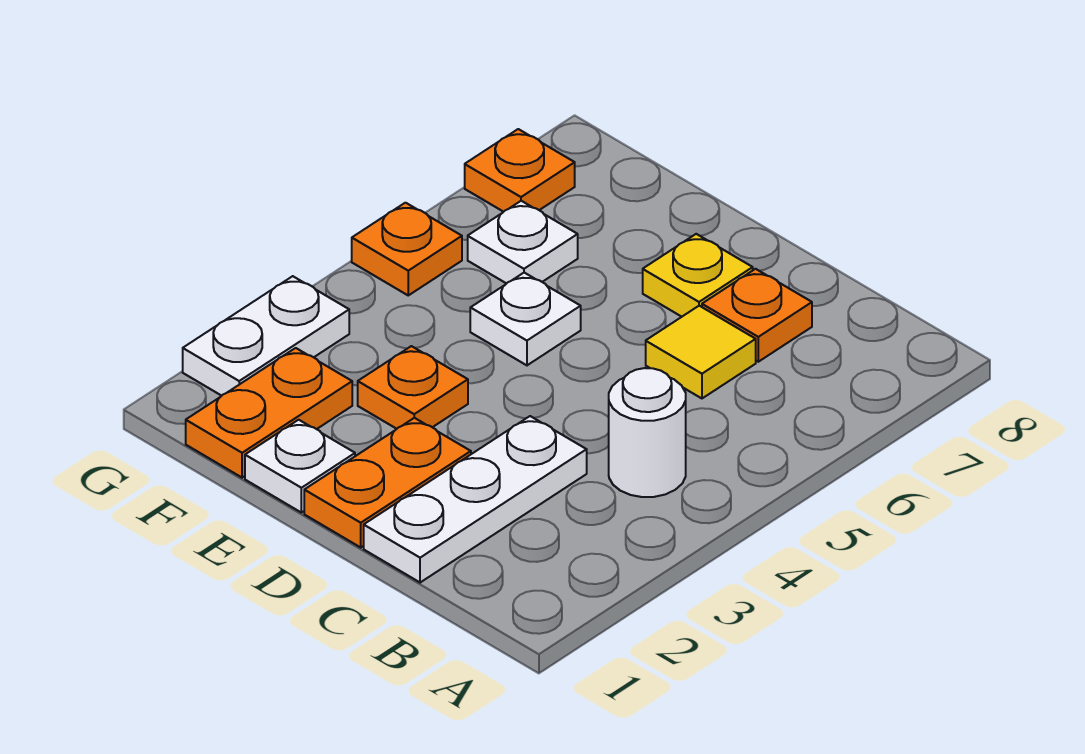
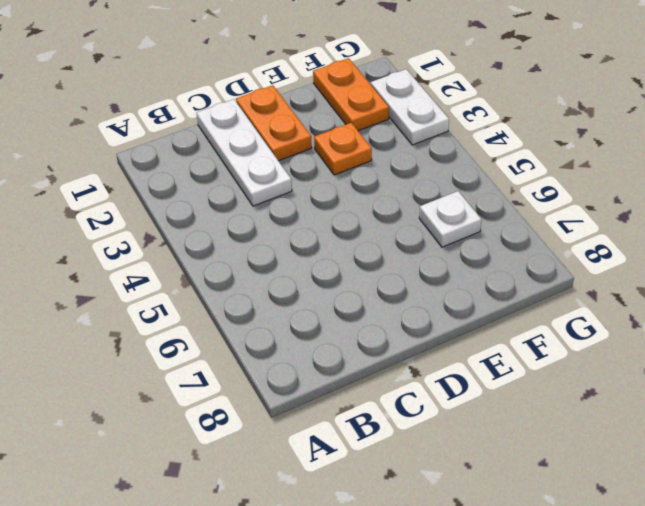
none -> white 1x1 round brick [609,368,686,497]
none -> yellow 1x1 tile [646,306,756,398]
none -> orange 1x1 plate [702,269,812,362]

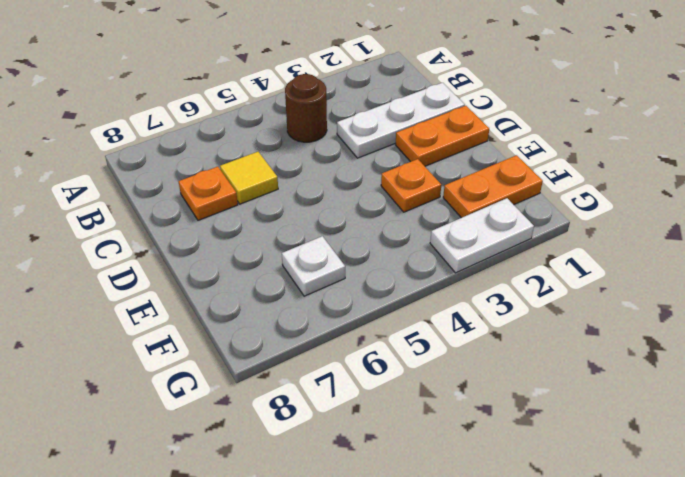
brown 1x1 round brick [285,74,327,142] -> white 1x1 round brick [609,368,686,497]
none -> yellow 1x1 plate [643,234,753,317]
none -> white 1x1 plate [245,420,355,513]
none -> white 1x1 plate [470,273,581,365]

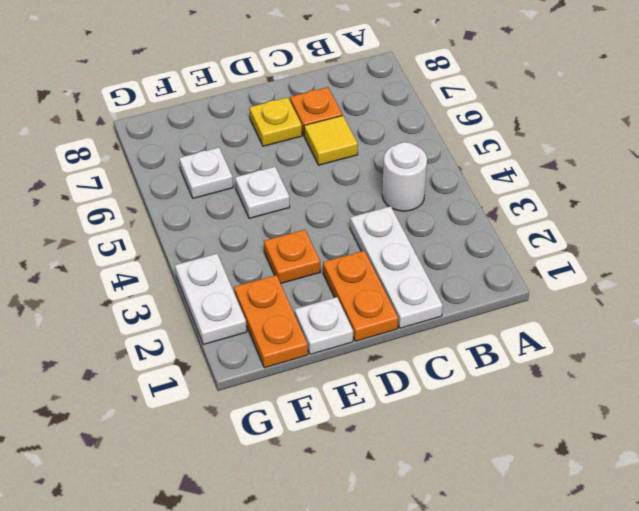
none -> orange 1x1 plate [352,203,462,295]
none -> orange 1x1 plate [465,129,575,212]

